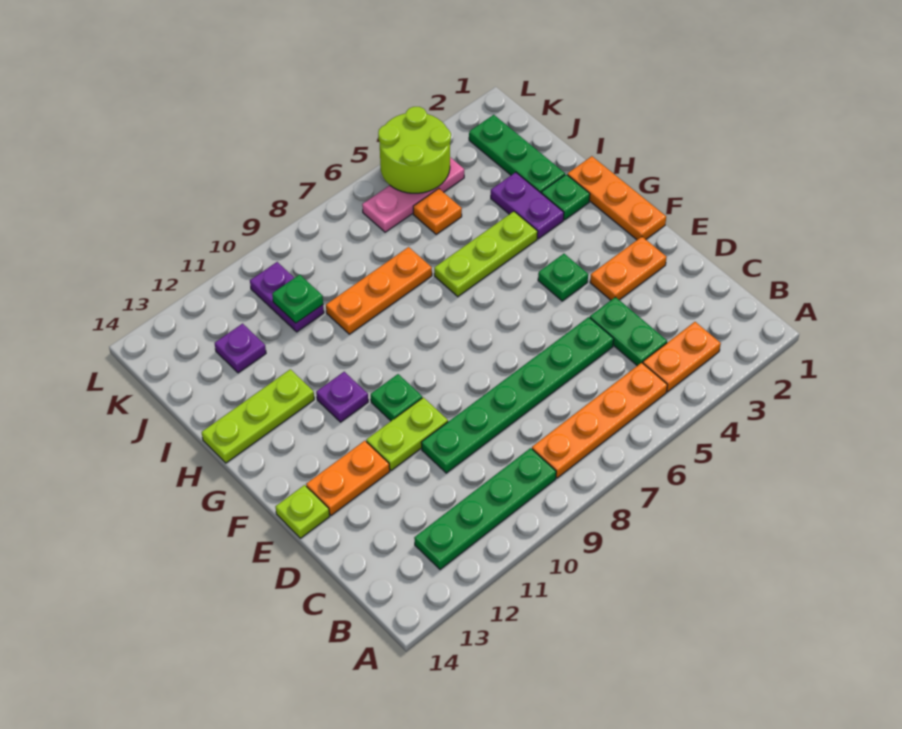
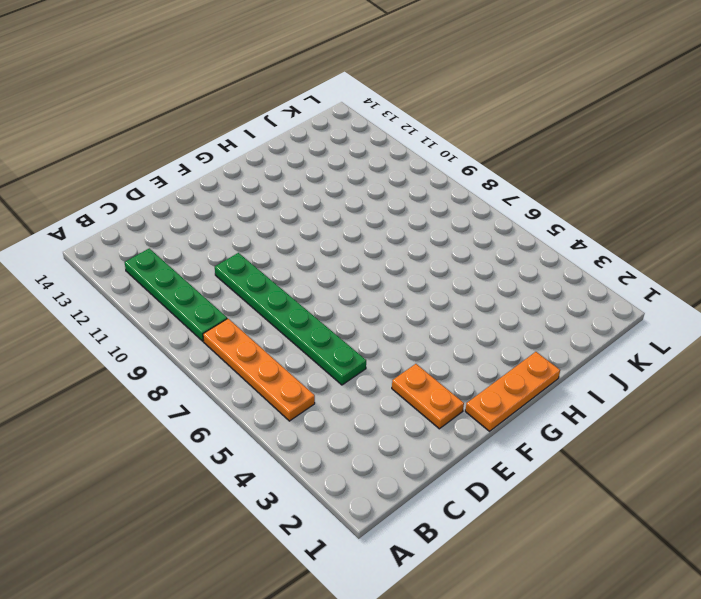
none -> orange 1x2 plate [643,322,721,392]
none -> green 1x2 plate [590,297,667,366]
none -> lime 1x2 plate [366,397,448,471]

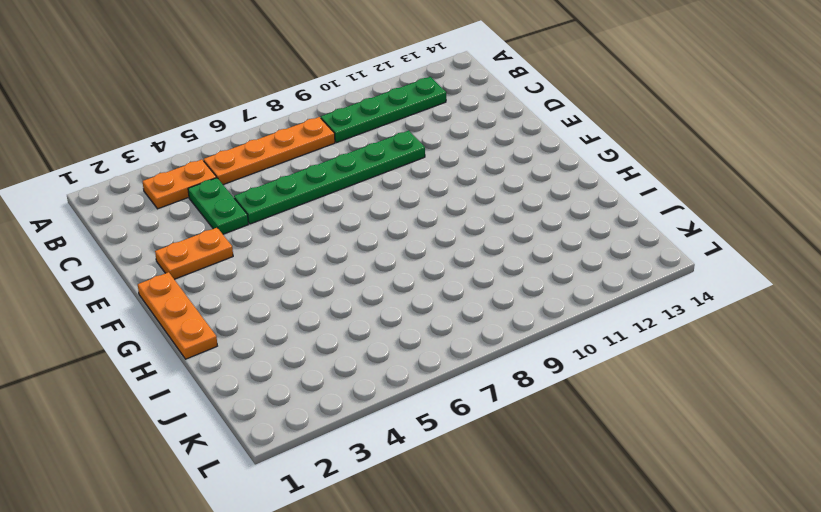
none -> lime 1x2 plate [366,397,448,471]
none -> orange 1x2 plate [306,441,390,515]
none -> lime 1x1 plate [276,485,330,538]

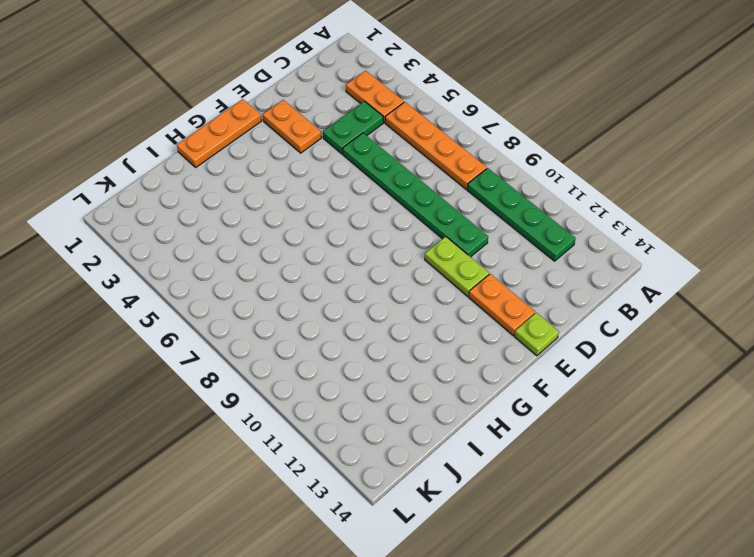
none -> green 1x1 plate [538,254,588,301]
none -> green 1x1 plate [371,374,422,421]
none -> purple 1x1 plate [316,372,368,422]

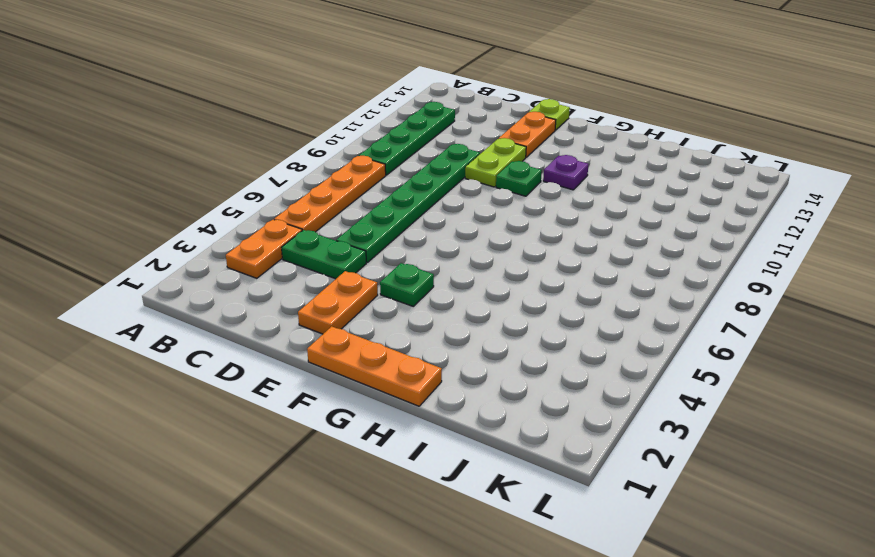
none -> green 1x1 plate [541,174,590,220]
none -> purple 1x2 plate [491,172,564,239]
none -> lime 1x3 plate [434,211,538,297]

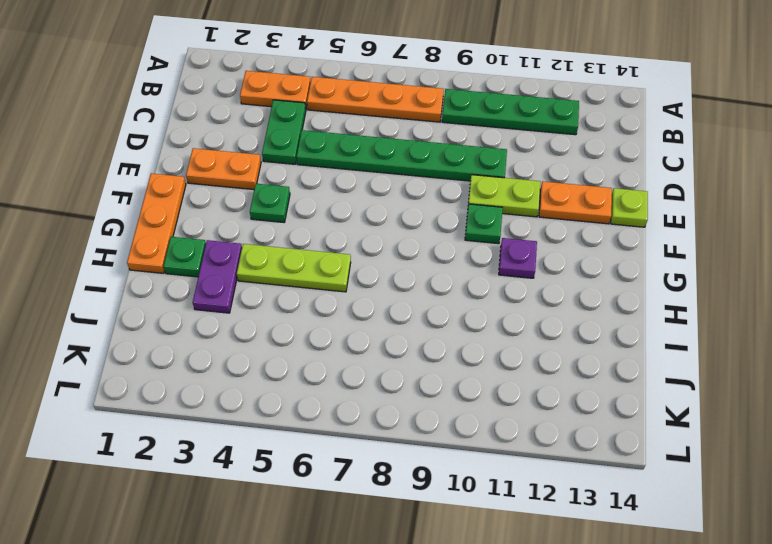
none -> lime 1x3 plate [202,369,314,463]
none -> green 1x3 plate [469,115,565,193]
none -> orange 1x3 plate [326,247,432,334]

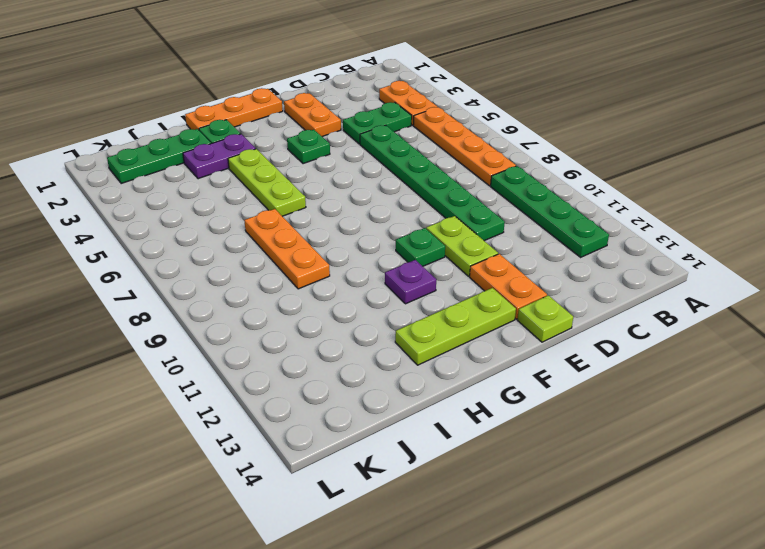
lime 1x3 plate [395,288,516,365] -> lime 1x3 plate turned to [202,369,314,463]
none -> orange 1x1 plate [413,189,462,234]
none -> purple 1x2 plate [250,262,324,332]
none -> purple 1x1 plate [215,324,266,373]

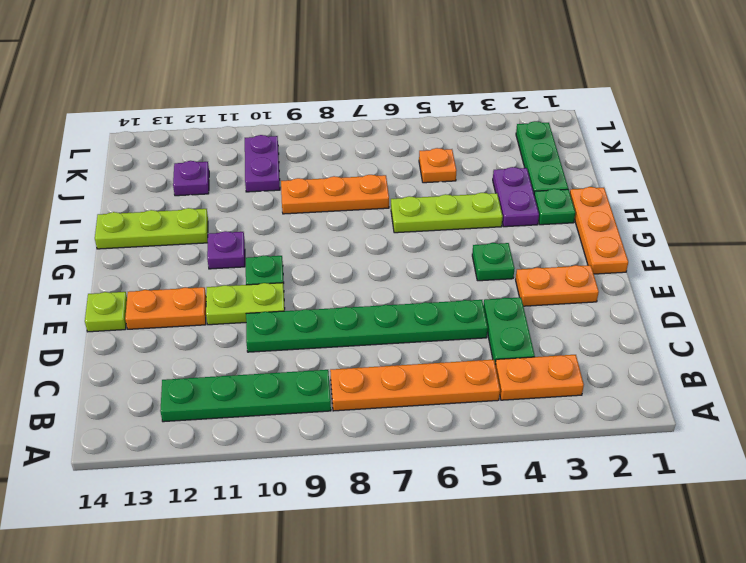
none -> pink 1x3 plate [362,157,464,232]
none -> green 1x1 plate [272,275,323,323]
none -> lime 2x2 round brick [378,107,451,193]

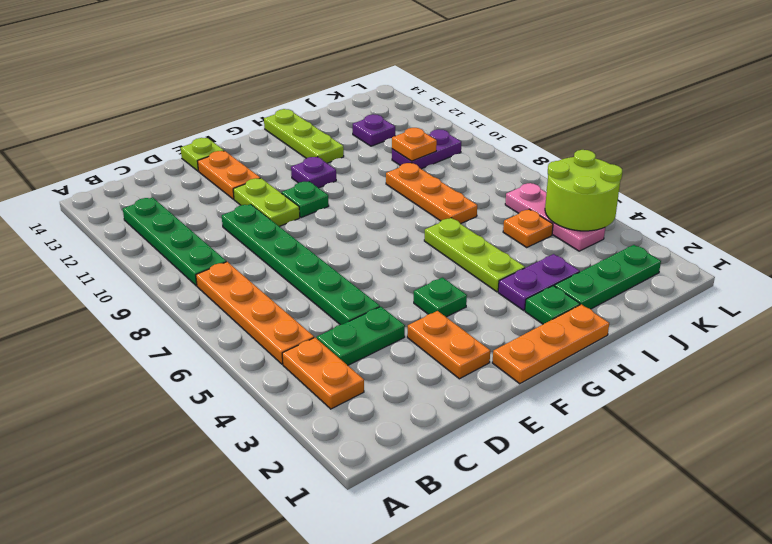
orange 1x1 plate [392,128,437,161] -> green 1x1 plate [272,275,323,323]

